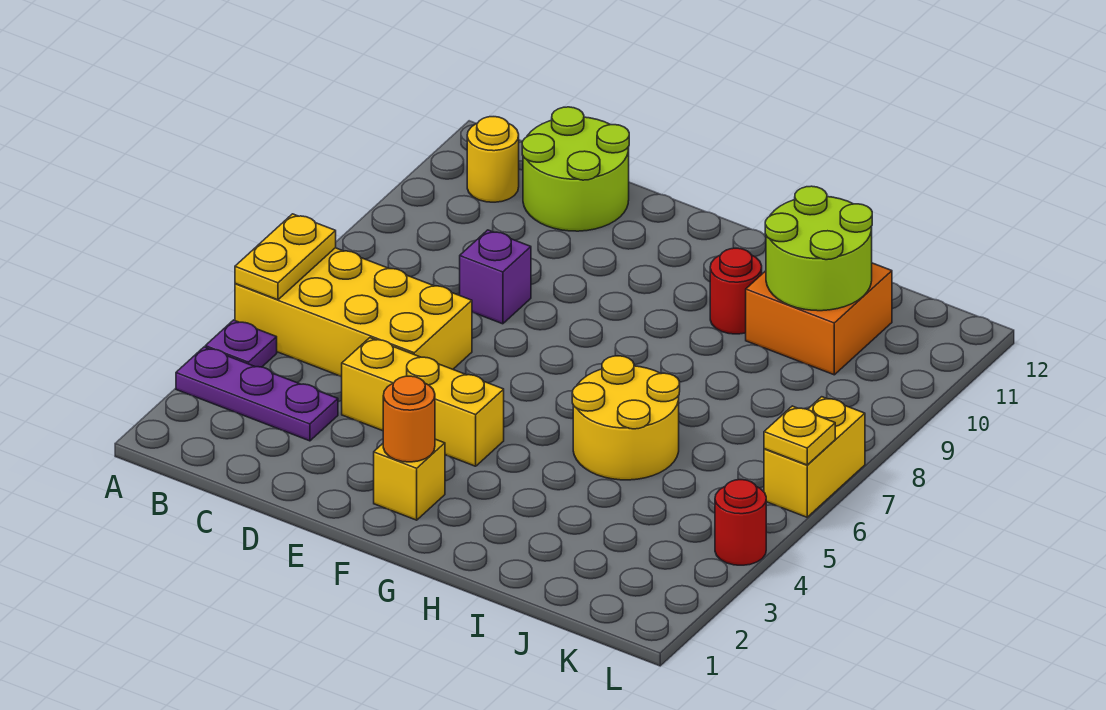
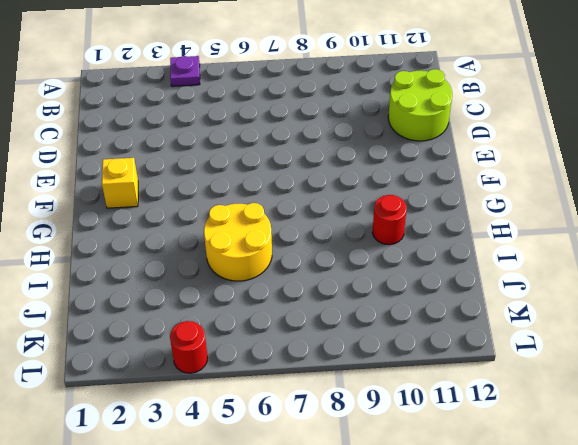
none -> purple 1x3 plate [176,347,338,441]
none -> yellow 2x4 brick [235,248,472,377]
none -> yellow 1x1 round brick [467,117,519,202]

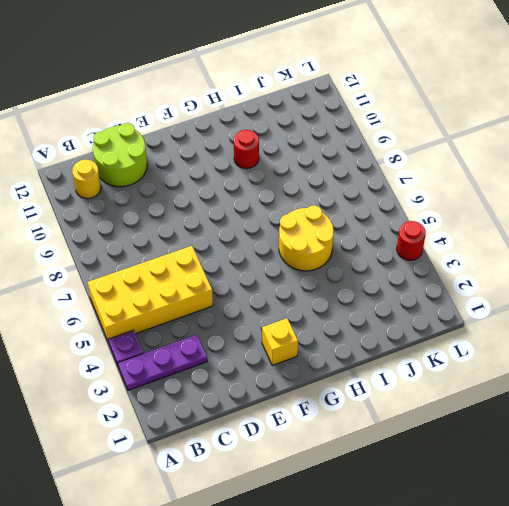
none -> yellow 1x3 brick [342,338,504,466]
none -> purple 1x1 brick [460,230,531,324]
none -> orange 2x2 brick [746,263,892,375]

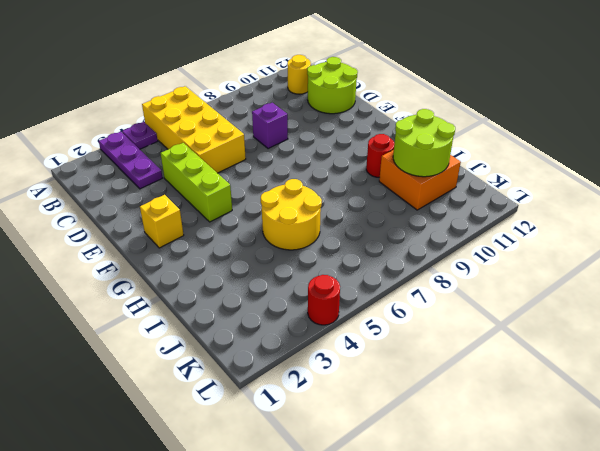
lime 1x3 brick [161,143,232,222] -> yellow 1x3 brick [342,338,504,466]
none -> yellow 1x2 brick [764,397,865,517]
none -> yellow 1x2 plate [235,214,336,300]
none -> orange 1x1 round brick [383,376,435,462]

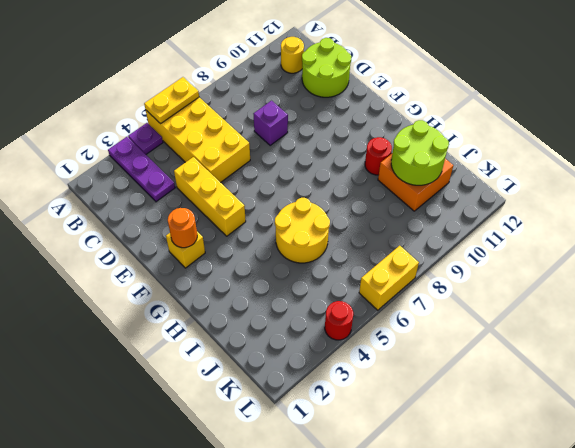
none -> yellow 1x1 plate [764,406,835,465]

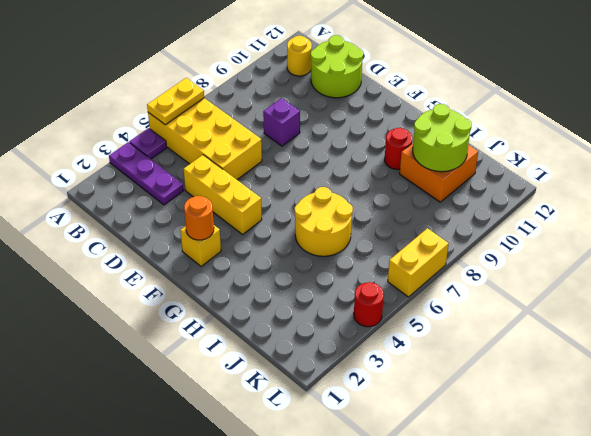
none -> yellow 1x1 plate [764,406,835,465]

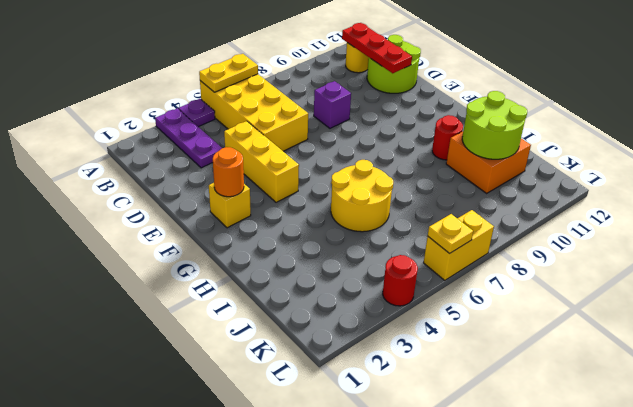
red 1x3 plate [342,23,412,73] -> none

